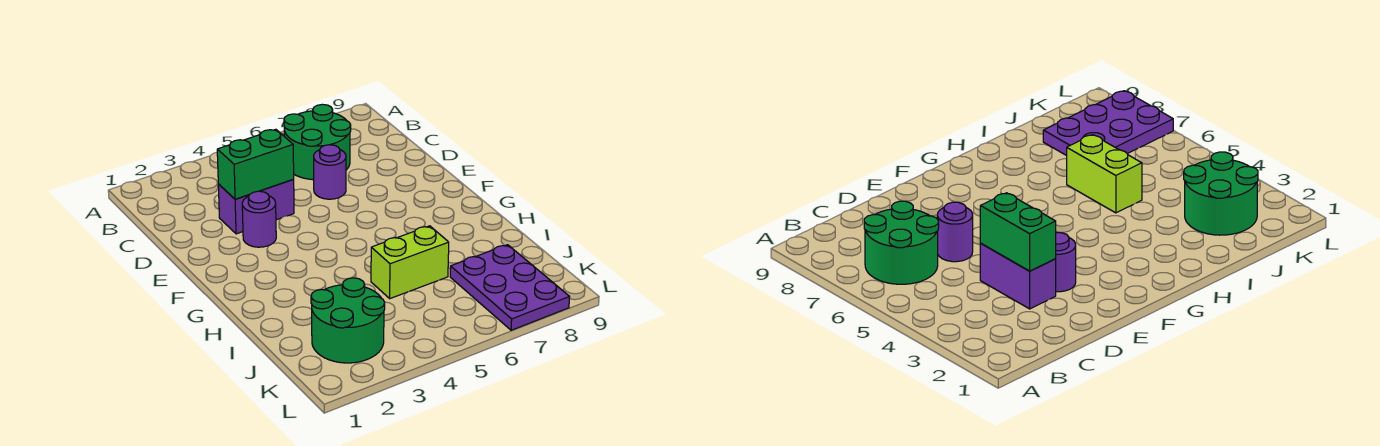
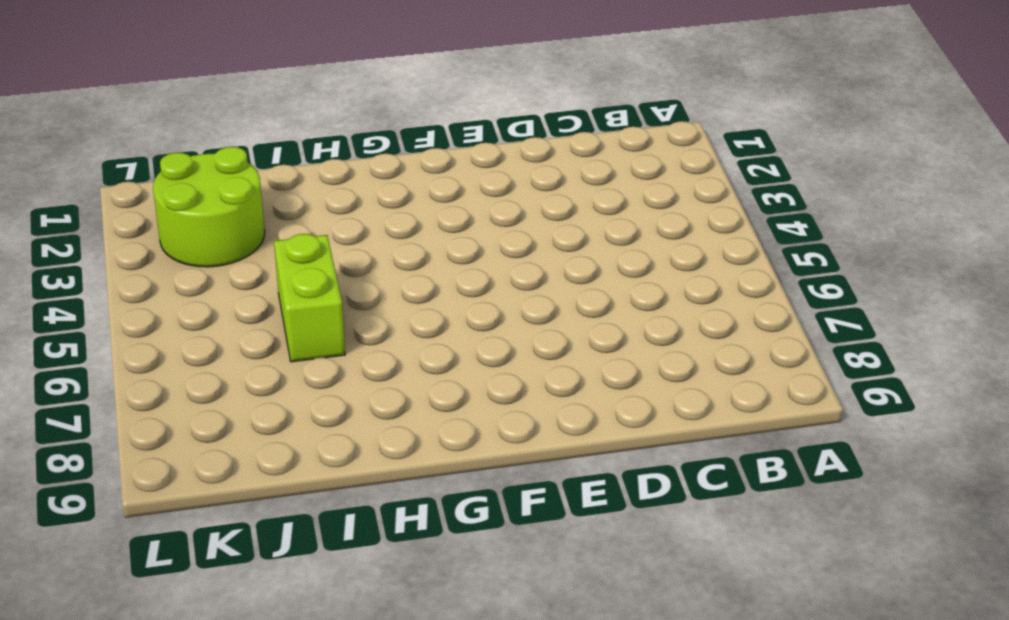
lime 2x2 round brick [153,147,265,267] -> green 2x2 round brick [311,278,385,363]
none -> green 2x2 round brick [284,104,351,180]
none -> purple 1x2 brick [218,180,294,234]

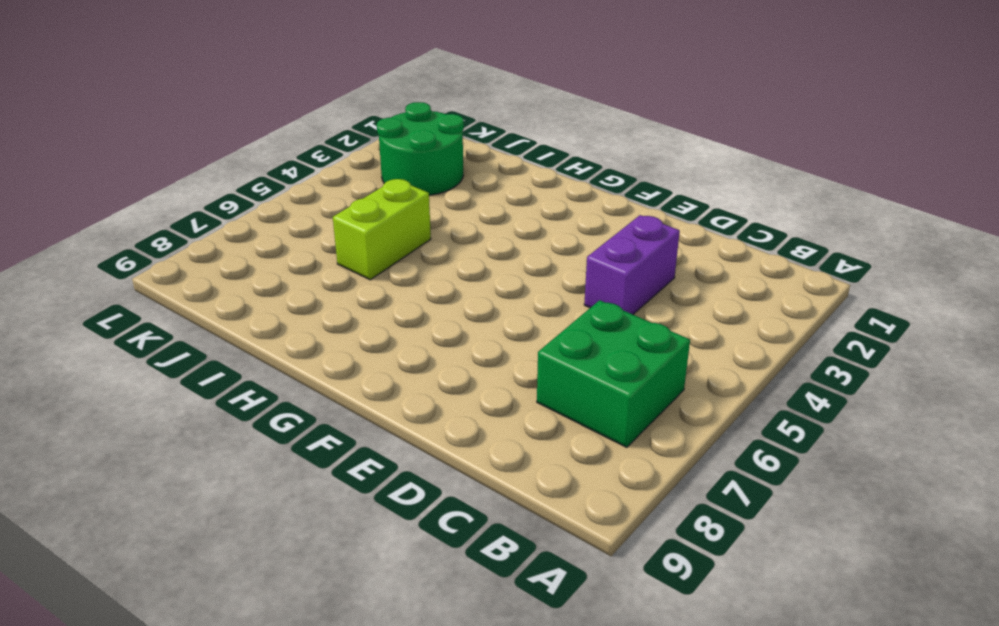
green 2x2 brick [537,300,690,447] -> green 2x2 round brick [284,104,351,180]
none -> purple 1x1 round brick [314,145,346,199]
none -> purple 1x1 round brick [242,191,276,247]

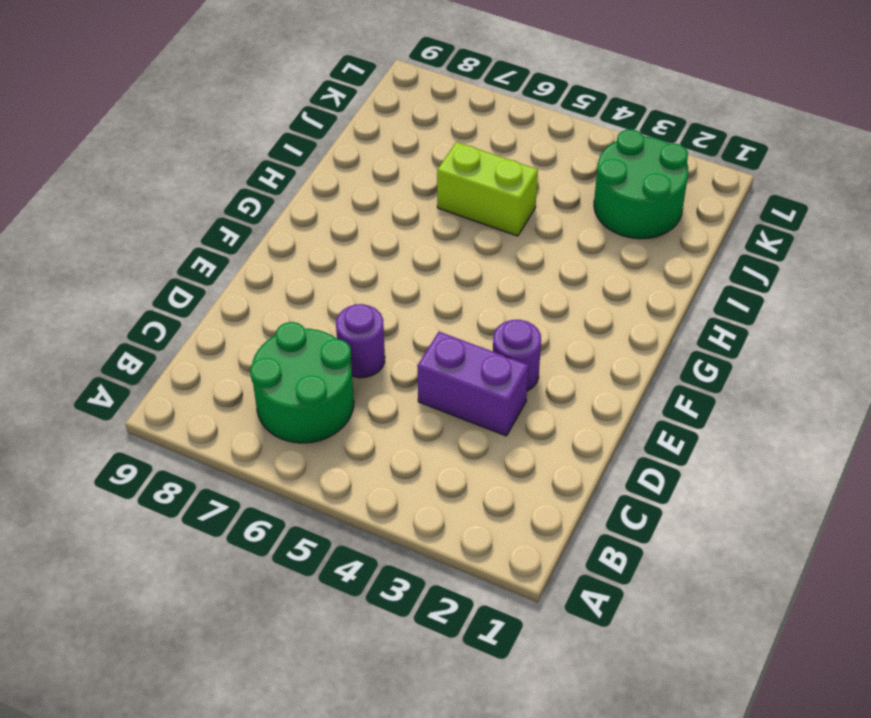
none -> purple 2x3 plate [450,245,570,330]
none -> green 1x2 brick [217,129,294,199]

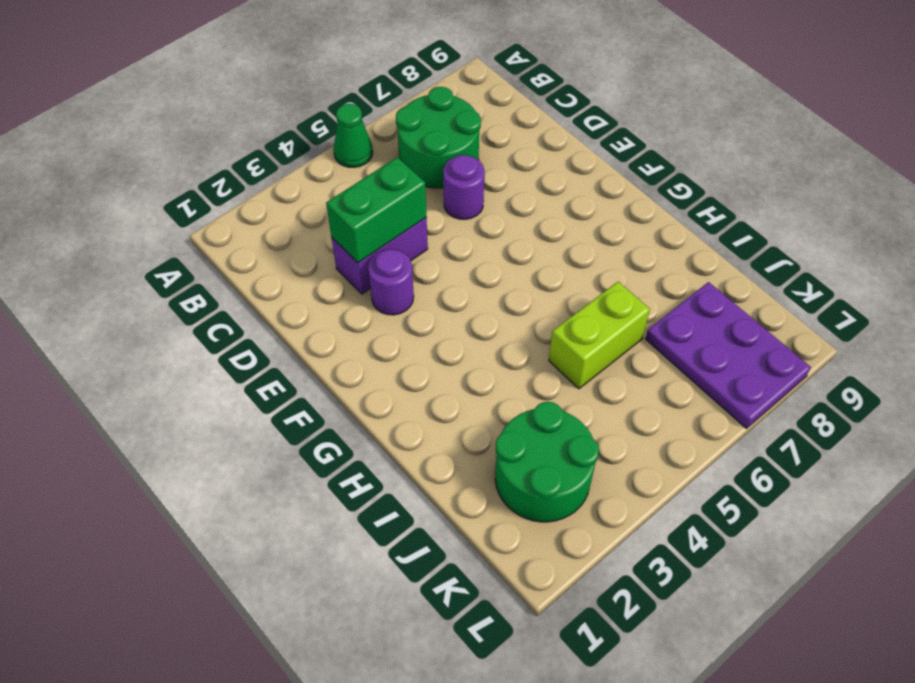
green 1x1 cone [333,104,373,167] -> none

